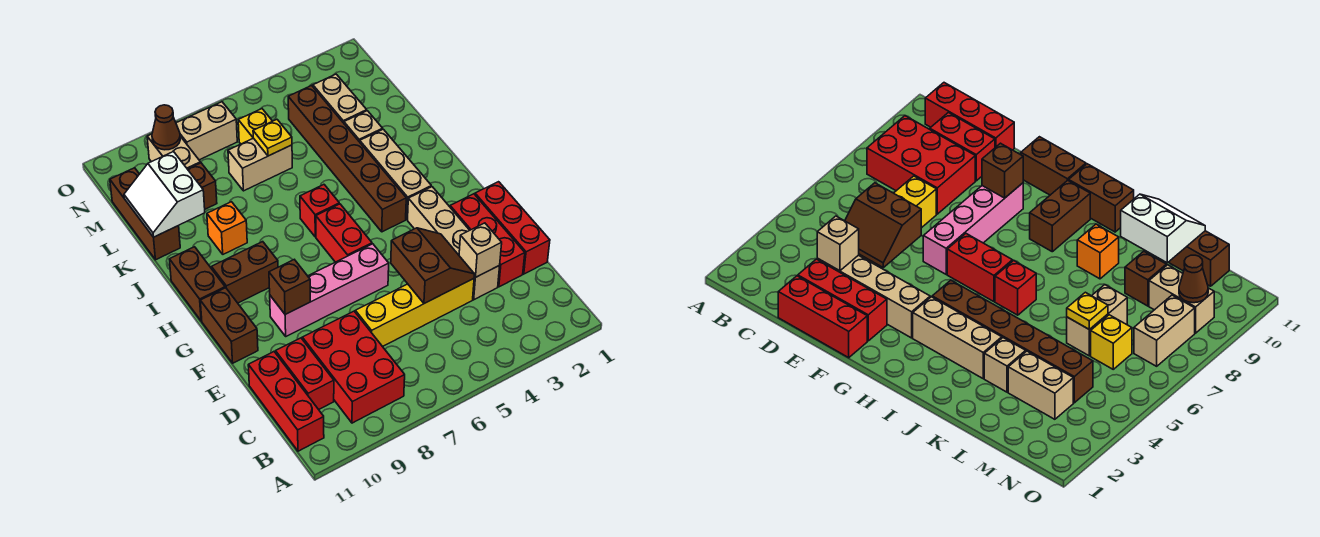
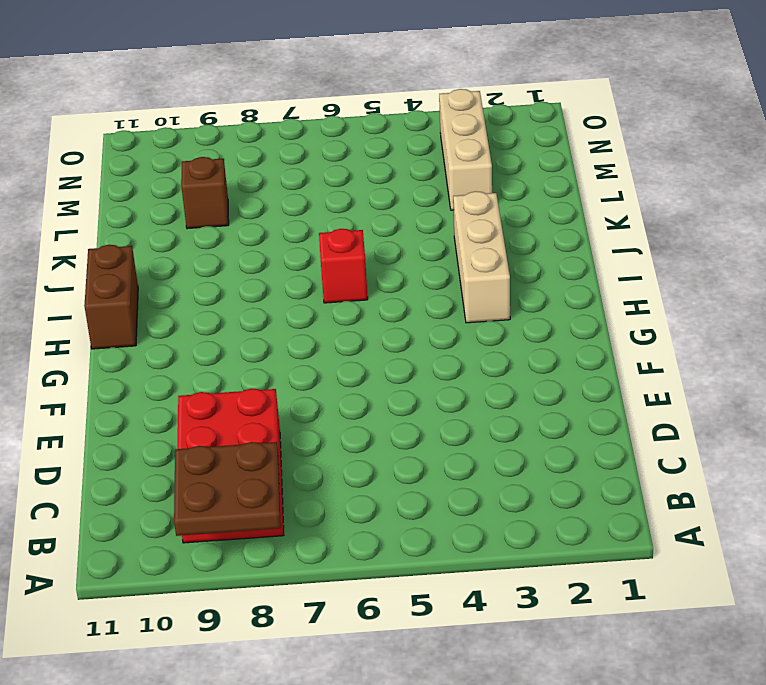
brown 2x2 plate [174,442,281,536] -> none
tan 1x3 brick [439,89,492,210] -> tan 1x2 brick [313,74,367,123]
none -> red 1x3 brick [248,352,324,451]
none -> red 1x2 brick [276,338,334,410]
none -> red 1x3 brick [475,182,550,274]
none -> red 1x3 brick [450,194,525,287]

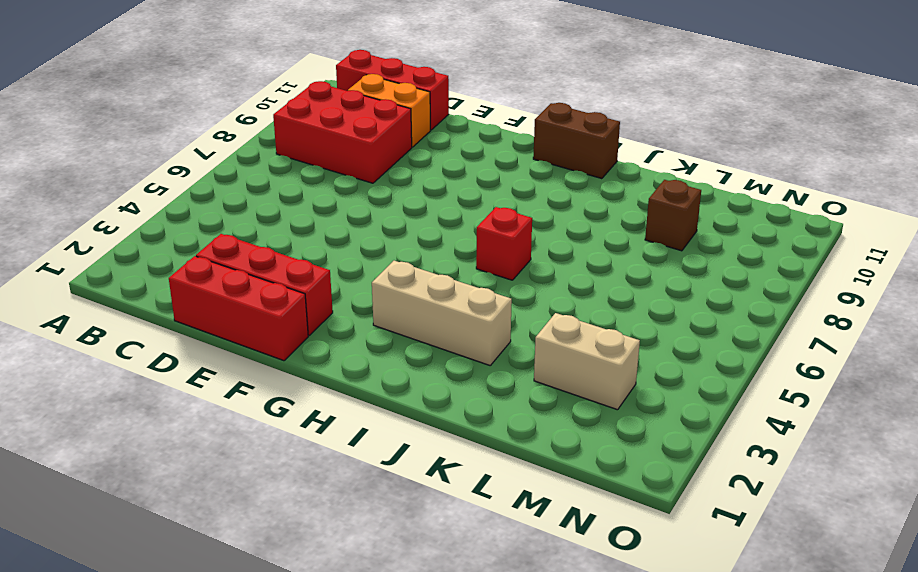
orange 1x2 brick [348,74,431,147] -> red 1x2 brick [276,338,334,410]
none -> tan 1x4 brick [408,187,500,300]
none -> yellow 1x4 brick [355,279,474,347]
none -> pink 1x4 brick [270,244,389,336]
none -> brown 1x2 brick [200,288,258,363]

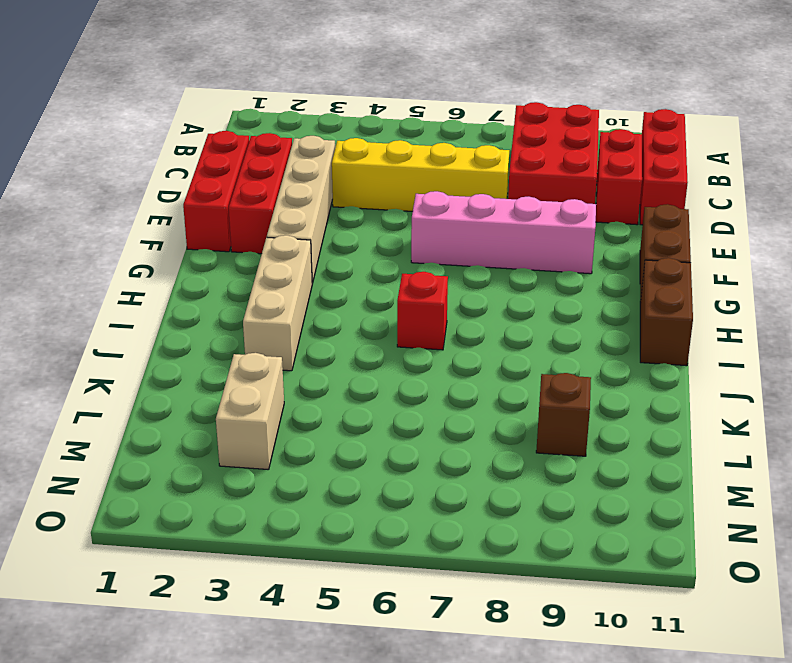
none -> red 1x2 brick [316,204,372,262]
none -> brown 1x6 brick [288,85,406,232]
none -> brown 1x2 brick [212,242,278,303]
none -> orange 1x1 brick [207,202,247,254]

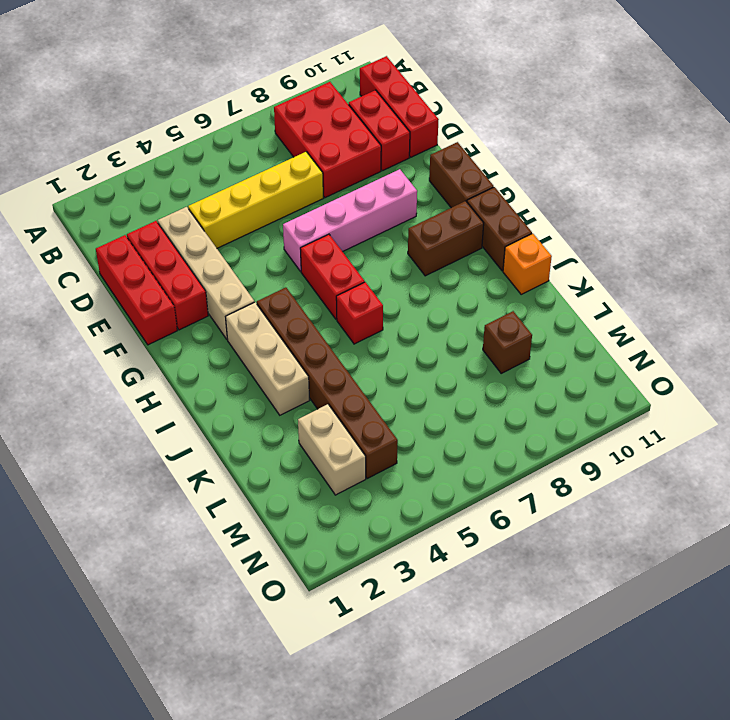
orange 1x1 brick [503,234,552,294] -> orange 1x1 brick moved to [207,202,247,254]
none -> tan 1x1 brick [344,111,383,142]
none -> brown 1x3 brick [110,168,180,260]
none -> tan 1x2 brick [228,138,292,191]
none -> yellow 1x1 brick [238,109,272,144]

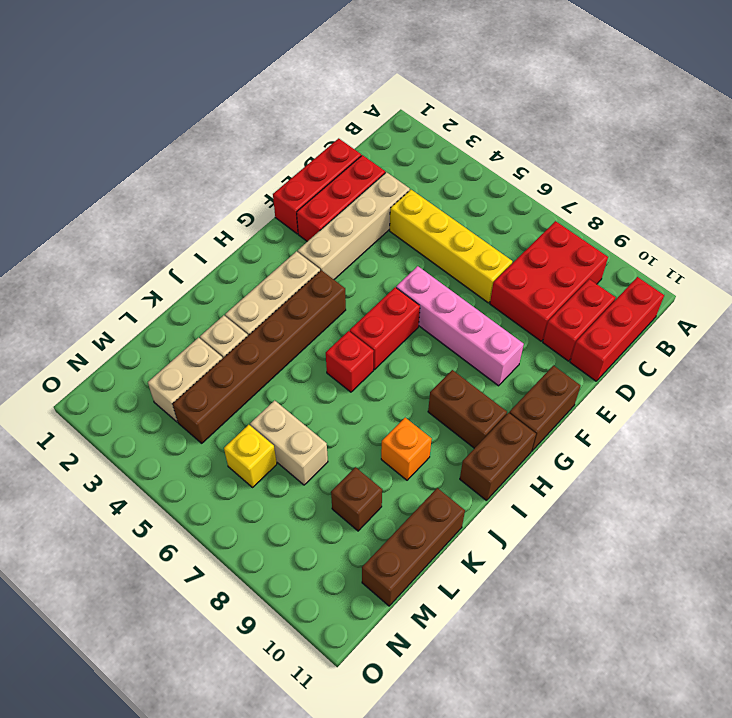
none -> tan 1x2 brick [147,134,201,169]
none -> tan 1x2 brick [176,102,237,160]
none -> tan 1x1 brick [459,223,502,277]
none -> brown 2x2 slope [391,228,475,303]

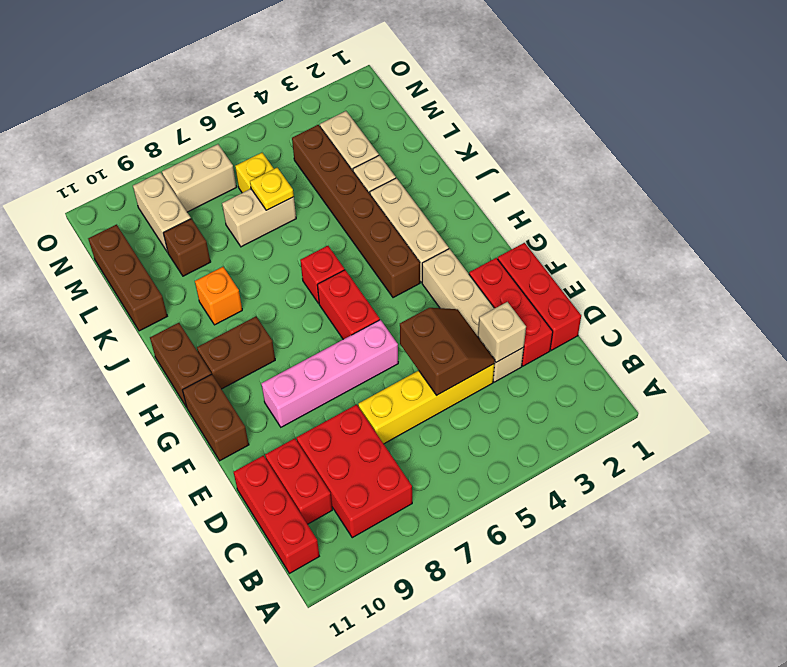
none -> brown 1x1 brick [269,260,310,314]
none -> white 2x2 slope [124,152,205,237]
none -> brown 1x1 cone [152,105,180,150]

